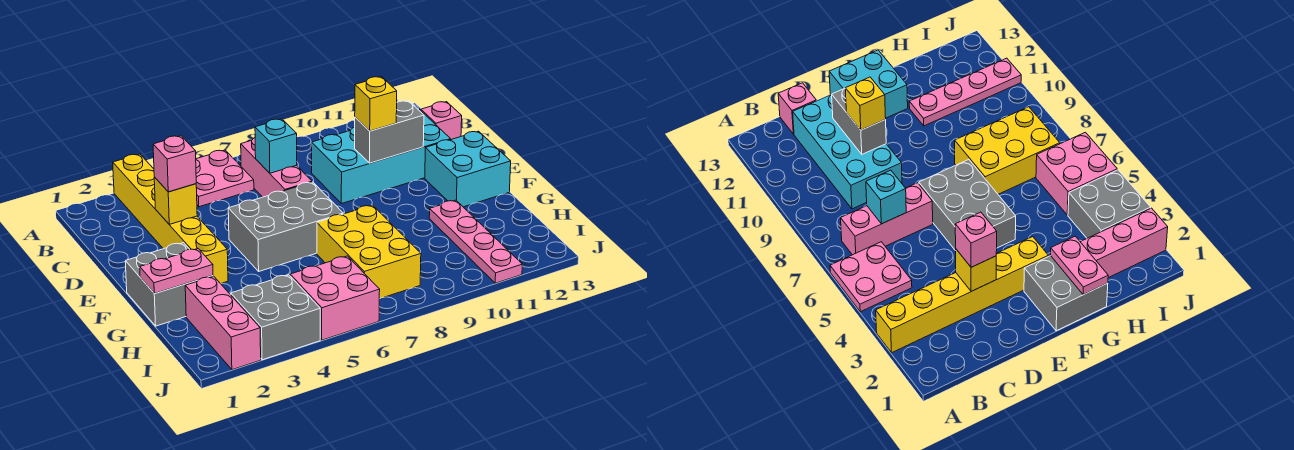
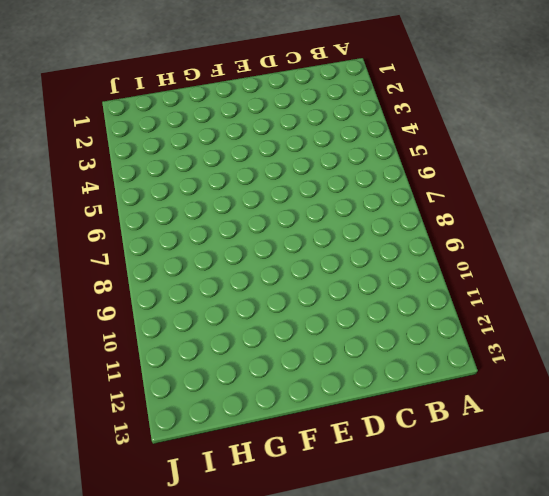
none -> yellow 1x6 brick [113,154,228,284]
none -> pink 2x2 plate [196,150,254,207]
none -> pink 1x3 brick [241,138,312,197]

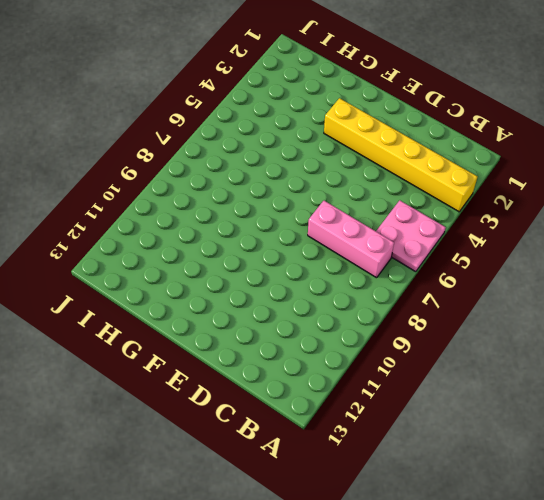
none -> cyan 2x4 brick [312,110,451,204]
none -> pink 1x1 brick [421,102,462,139]
none -> grey 2x3 brick [228,182,343,271]

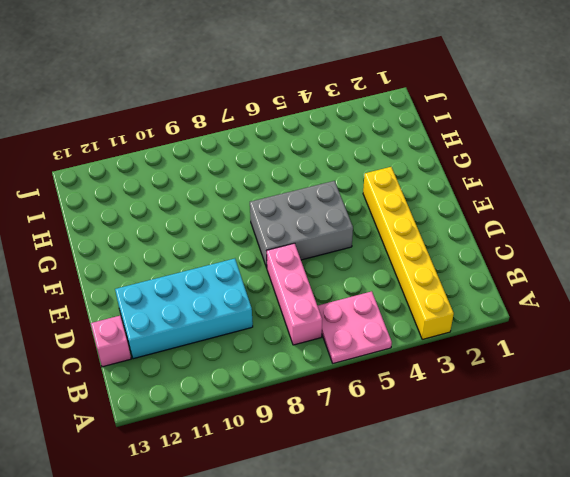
none -> cyan 2x2 brick [425,131,511,207]
none -> grey 2x2 brick [125,243,213,326]
none -> yellow 2x3 brick [317,205,421,299]

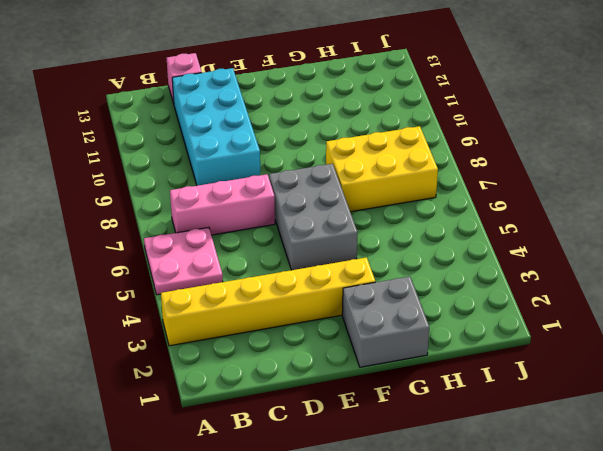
none -> cyan 2x2 brick [425,131,511,207]
none -> pink 1x4 plate [429,200,522,283]
none -> pink 1x3 brick [185,276,261,370]

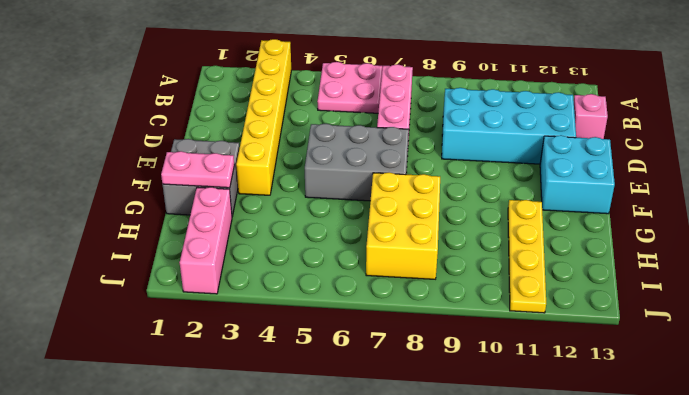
yellow 1x4 plate [508,200,546,313] -> pink 1x4 plate [429,200,522,283]
none -> grey 2x2 brick [231,275,320,360]
none -> pink 2x2 brick [290,256,380,340]
none -> cyan 1x1 brick [255,119,297,173]

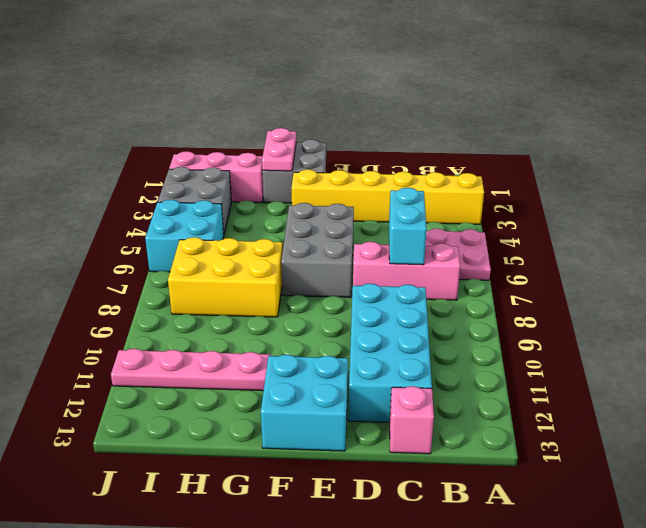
cyan 1x2 brick [389,188,427,265] -> cyan 1x1 brick [255,119,297,173]
cyan 2x2 brick [145,200,224,272] -> pink 2x2 brick [290,256,380,340]
none -> yellow 1x1 brick [154,177,197,224]
none -> grey 1x2 brick [355,101,424,163]
none -> pink 1x1 brick [153,136,196,192]

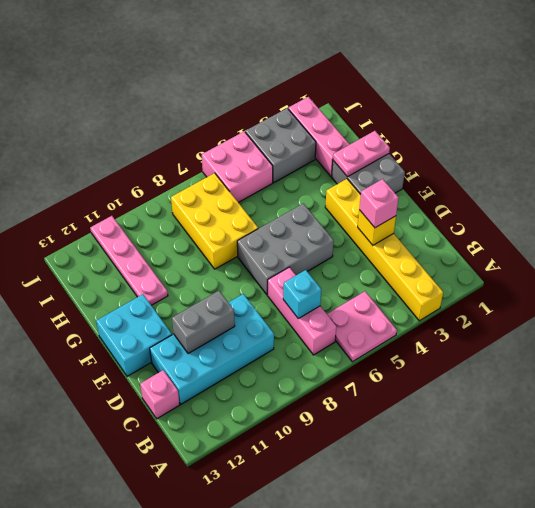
none -> yellow 1x1 brick [355,77,397,131]

